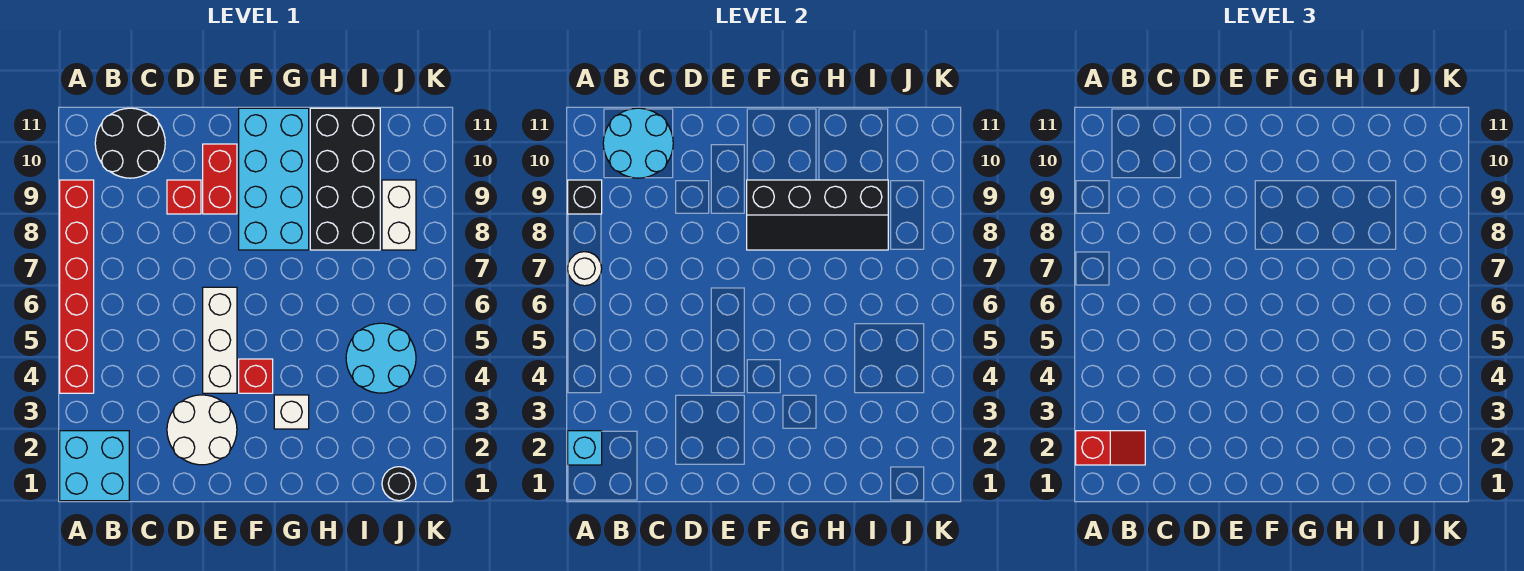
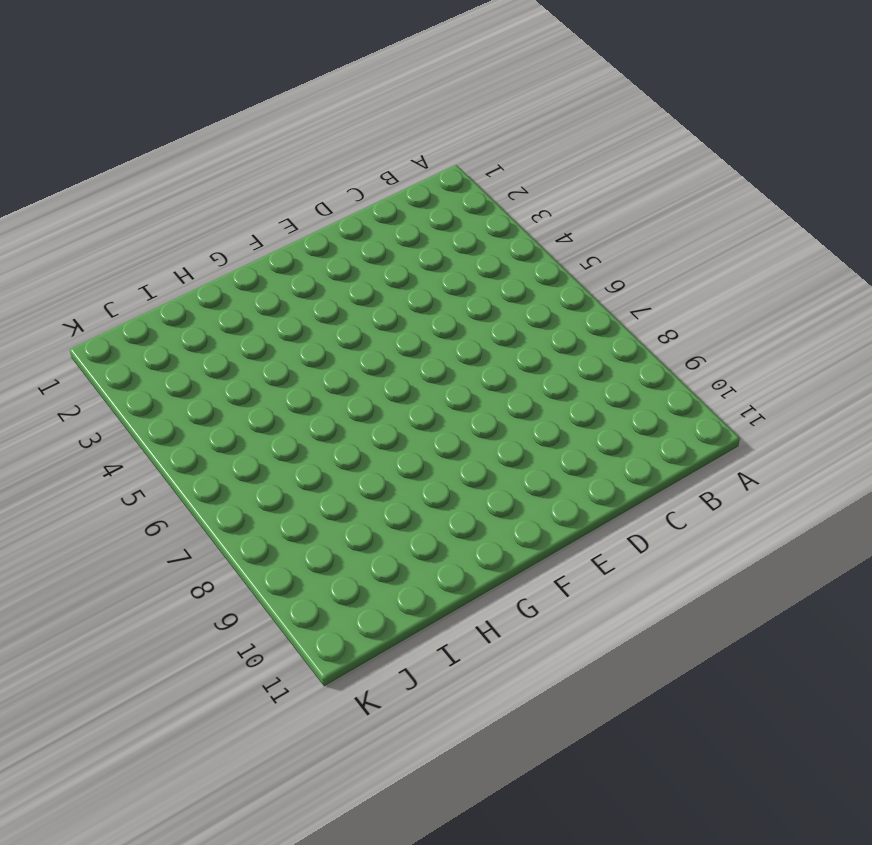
none -> cyan 2x2 brick [60,431,129,501]
none -> red 1x6 brick [60,180,94,393]
none -> black 2x2 round brick [95,108,165,178]

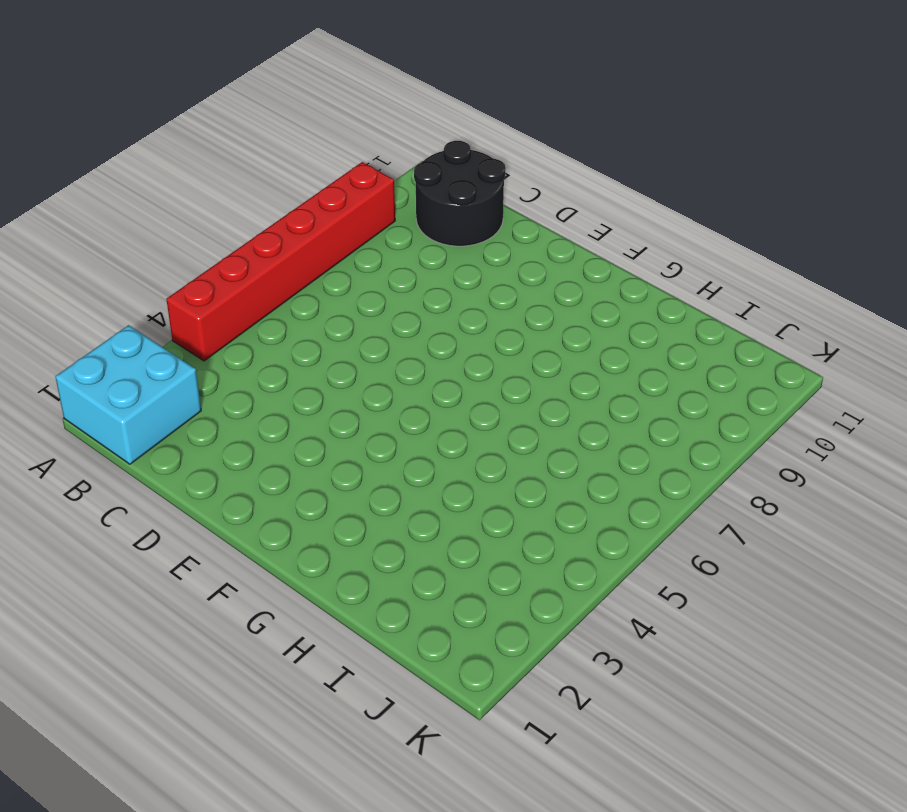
none -> white 2x2 round brick [167,395,237,465]
none -> red 1x1 brick [167,180,201,214]
none -> white 1x3 brick [203,287,237,393]

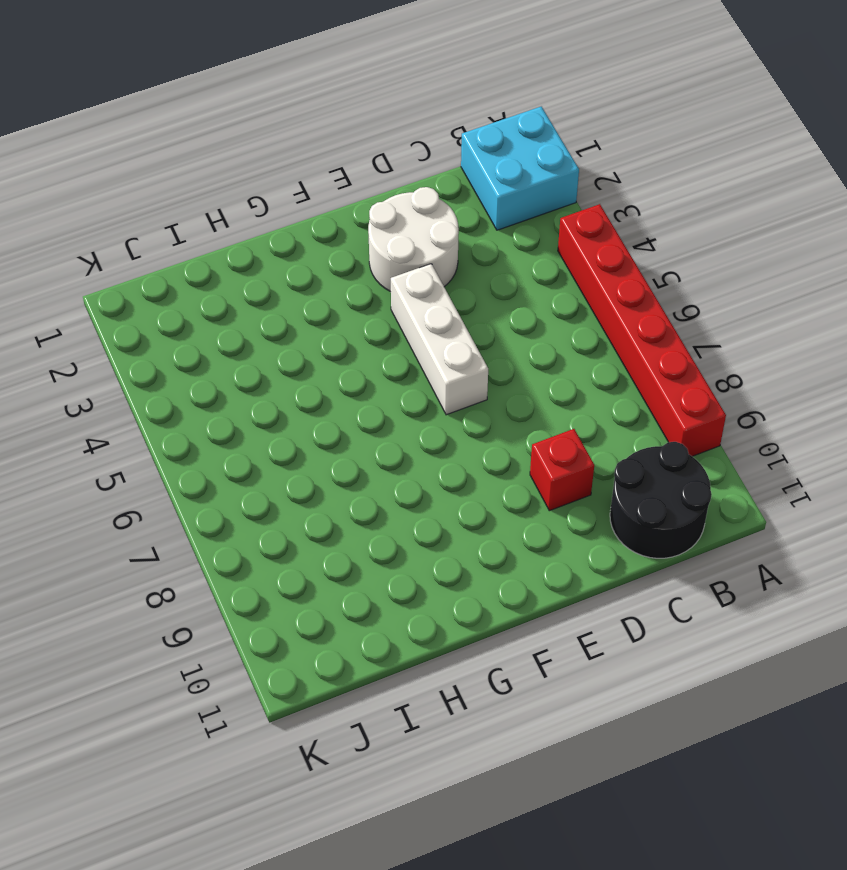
none -> red 1x2 brick [203,144,237,214]
none -> red 1x1 brick [239,359,273,393]
none -> cyan 2x4 brick [239,108,309,250]

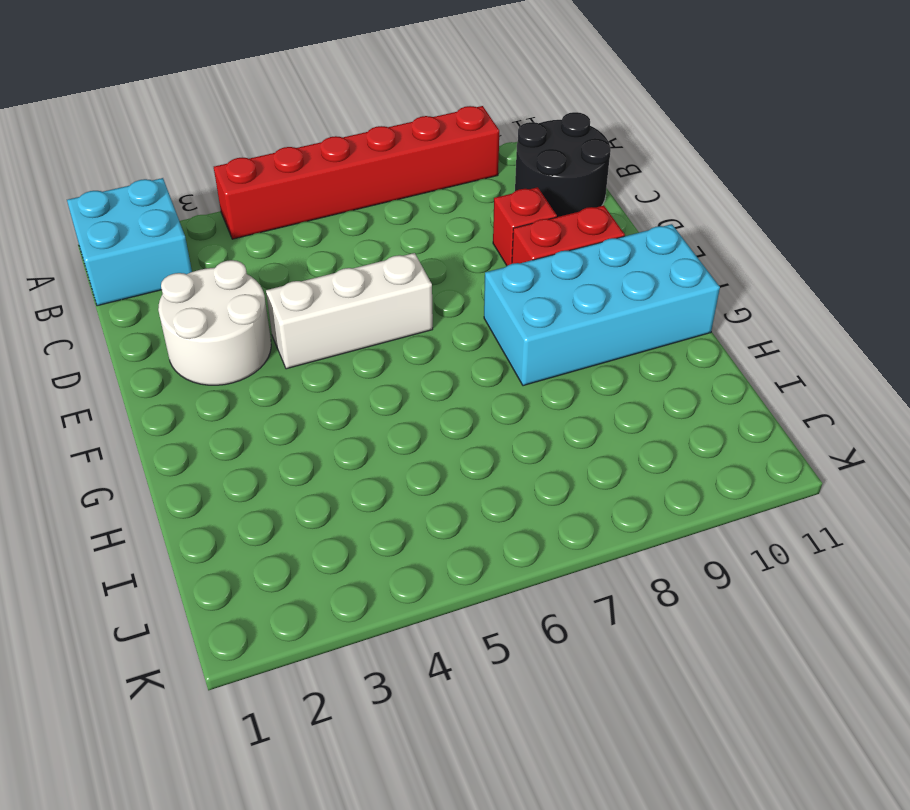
none -> red 1x1 brick [239,359,273,393]
none -> white 1x1 brick [274,395,309,429]
none -> black 2x4 brick [310,108,380,250]

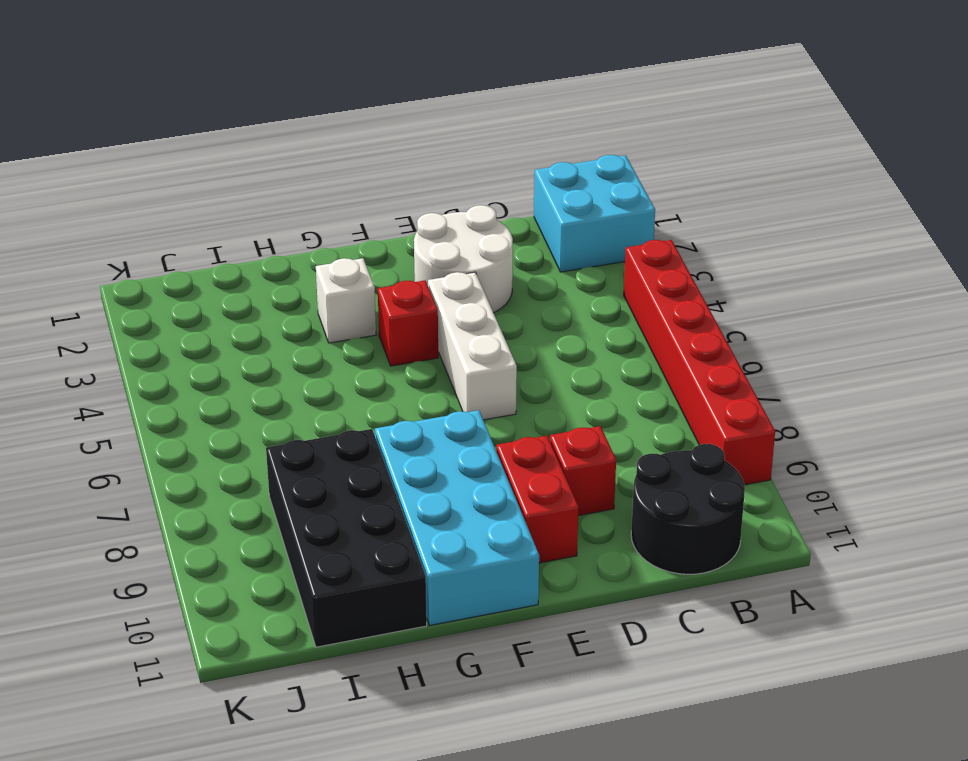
none -> cyan 2x2 round brick [346,323,416,393]
none -> black 1x1 round brick [382,467,416,501]
none -> white 1x2 brick [382,180,416,250]

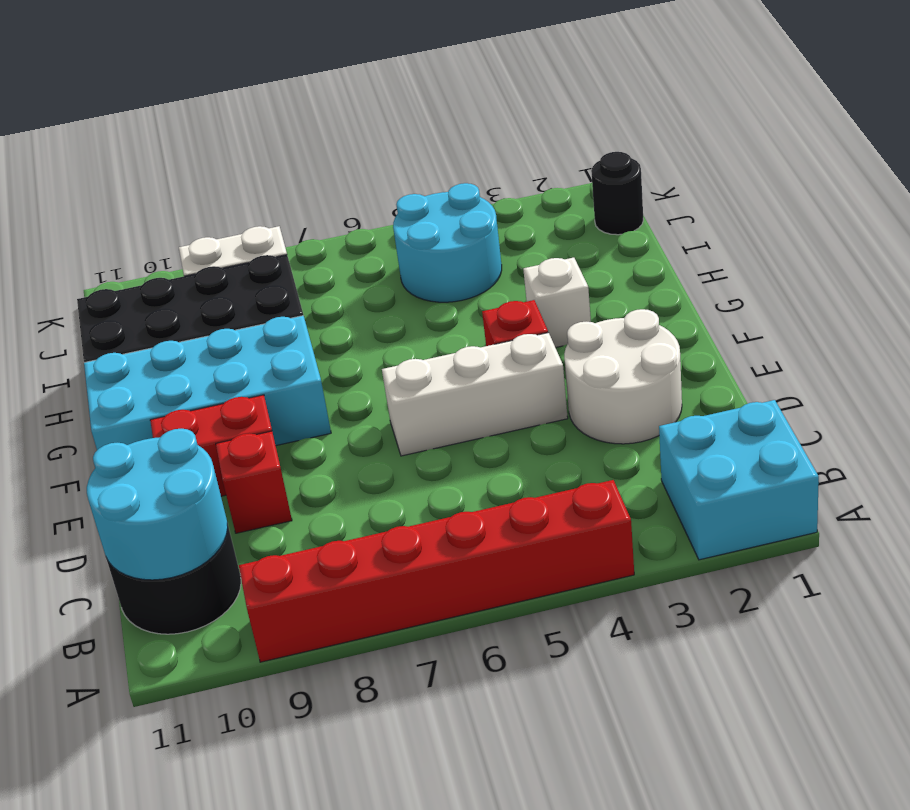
none -> cyan 1x1 brick [568,431,602,465]
none -> white 1x1 round brick [568,252,602,286]
none -> black 1x1 brick [568,180,602,214]

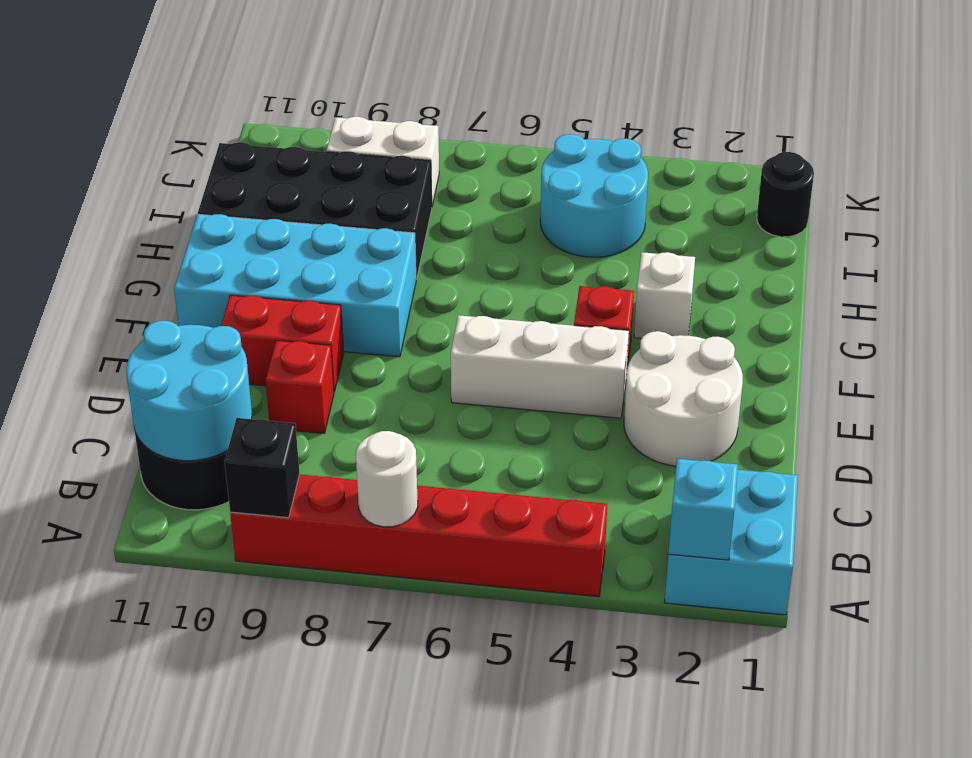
none -> black 2x4 slope [747,180,888,250]
none -> red 1x2 slope [1076,431,1145,465]

